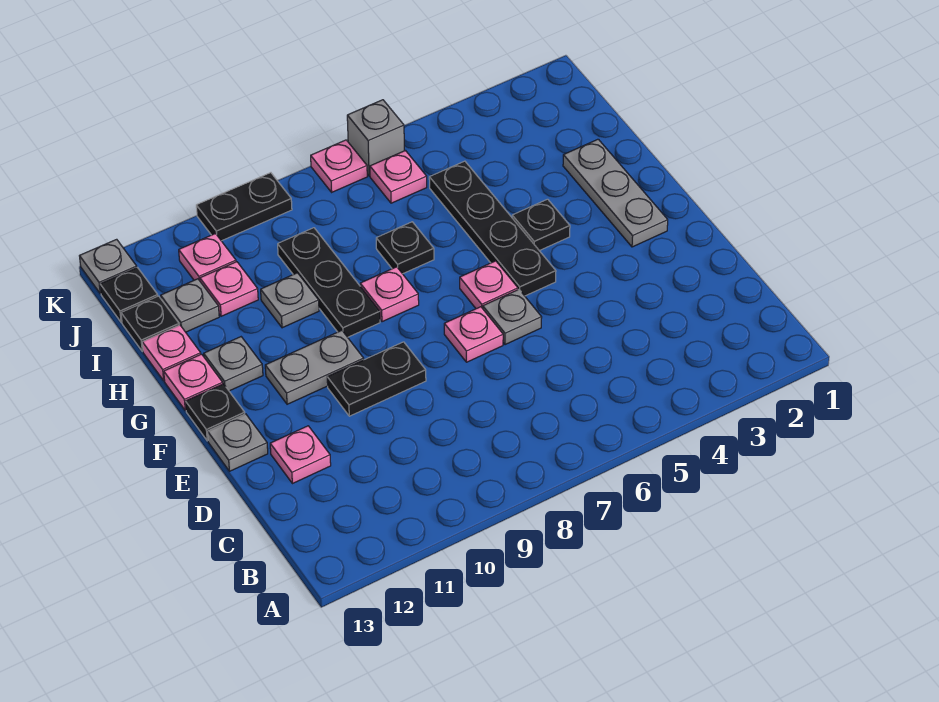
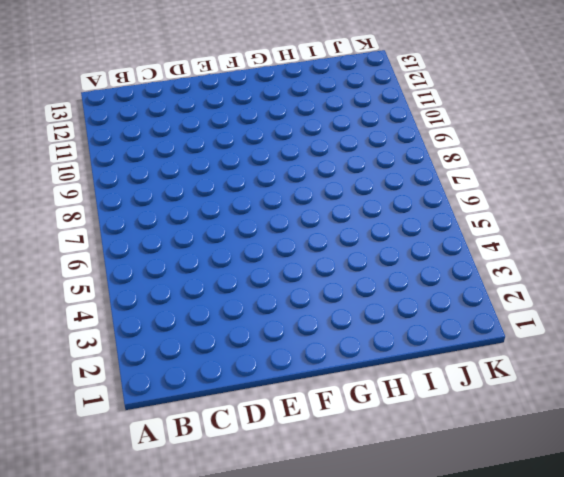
none -> pink 1x1 plate [270,426,331,484]
none -> grey 1x1 plate [483,290,542,345]
none -> pink 1x1 plate [444,307,503,362]

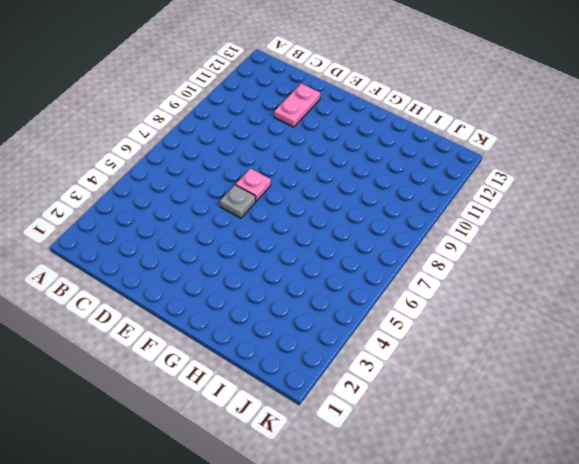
pink 1x2 plate [274,84,320,127] -> pink 1x1 plate [270,426,331,484]
none -> black 1x2 plate [327,342,426,416]
none -> grey 1x1 plate [208,414,268,471]
none -> grey 1x3 plate [563,139,668,247]

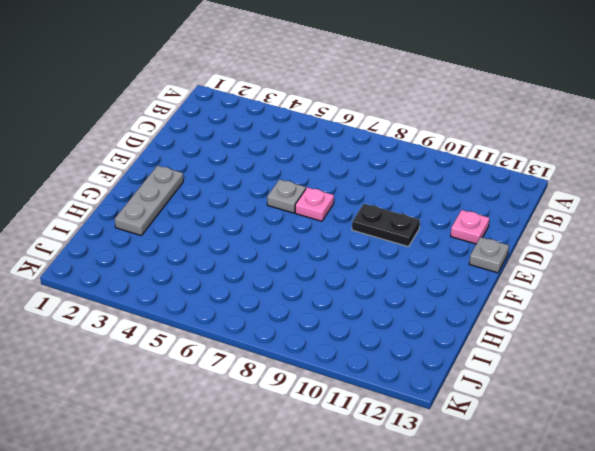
none -> black 1x4 plate [429,161,556,296]
none -> pink 1x1 plate [460,261,518,309]
none -> grey 1x2 plate [265,330,364,404]

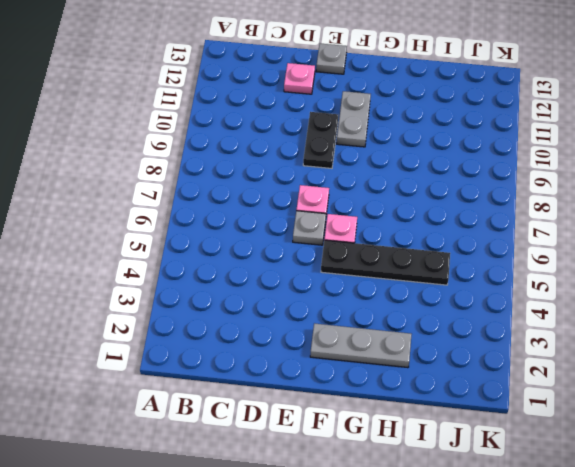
none -> black 1x1 plate [185,384,245,441]
none -> black 1x1 plate [512,199,570,251]
none -> pink 1x1 plate [360,267,419,322]

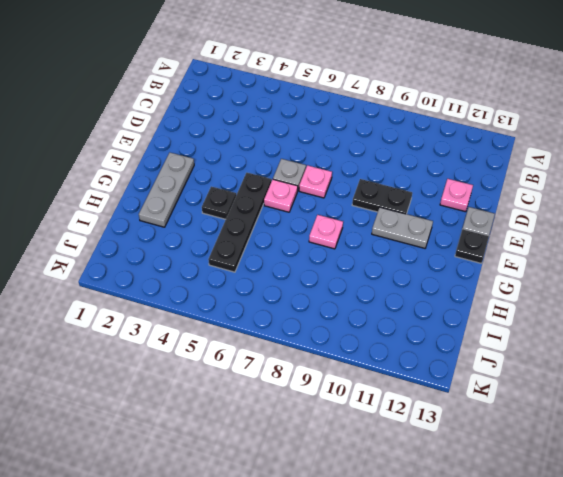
none -> black 1x3 plate [278,228,380,337]
none -> grey 1x1 plate [204,337,263,391]
none -> pink 1x1 plate [164,354,223,411]

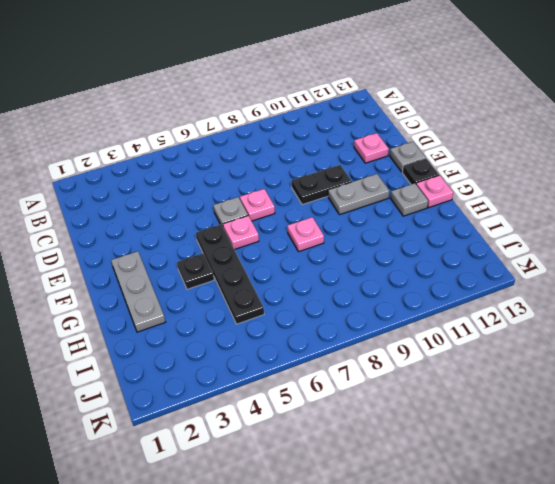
none -> black 1x3 plate [278,228,380,337]
none -> black 1x1 plate [376,222,434,274]
none -> grey 1x1 plate [261,273,319,328]

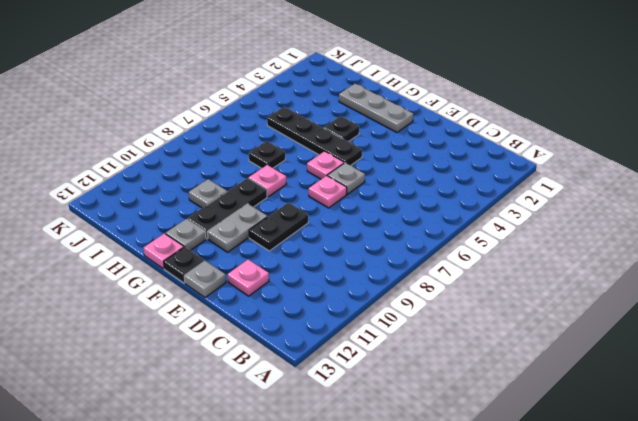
black 1x3 plate [187,178,267,239] -> black 1x3 plate turned to [278,228,380,337]
none -> pink 1x1 plate [142,325,201,381]
none -> pink 1x1 plate [200,262,258,316]
none -> grey 1x1 plate [161,279,219,332]

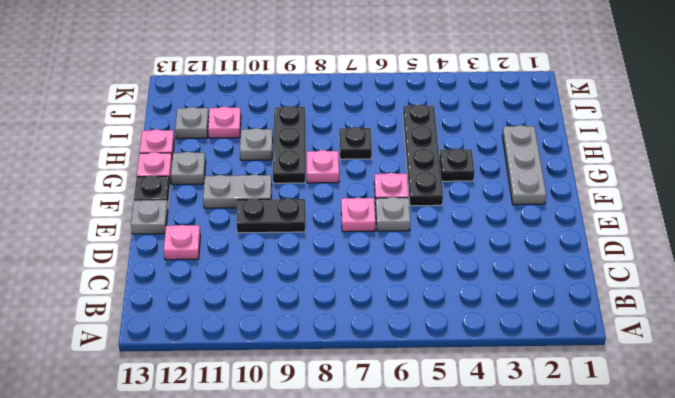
none -> black 1x1 plate [121,296,179,351]
none -> pink 1x1 plate [370,151,427,203]
none -> pink 1x1 plate [179,234,236,281]

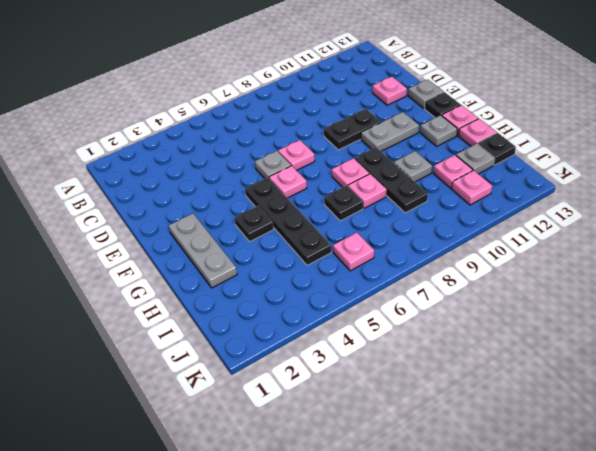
pink 1x1 plate [348,174,387,208] -> pink 1x1 plate moved to [311,140,367,192]
none -> black 1x1 plate [100,268,158,322]
none -> grey 1x1 brick [347,100,404,176]
none -> black 1x2 plate [196,173,292,241]

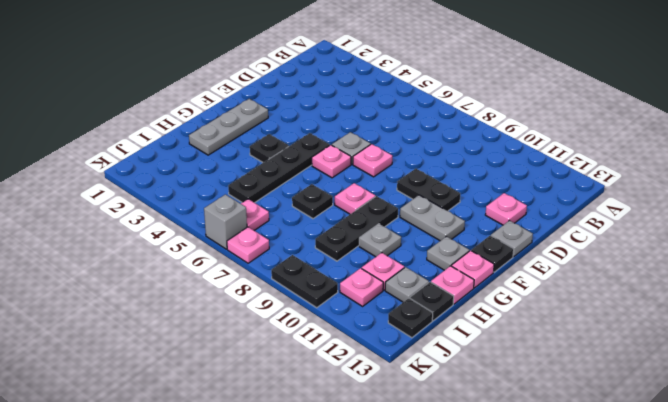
none -> grey 1x1 plate [80,239,137,294]

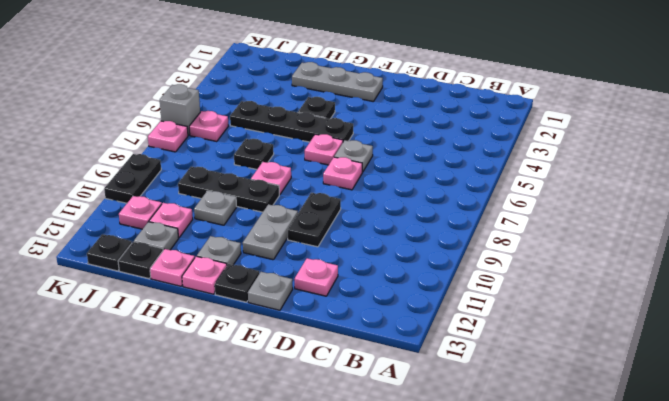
none -> grey 1x1 plate [80,239,137,294]

